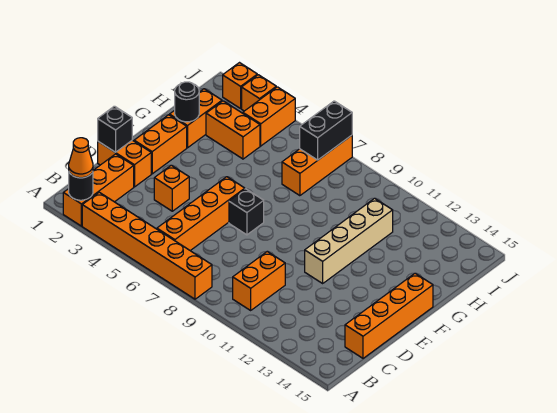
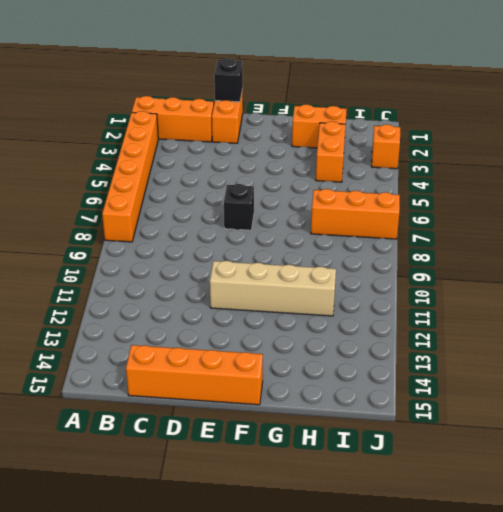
none -> orange 1x4 brick [157,177,245,251]
none -> orange 1x2 brick [233,252,285,310]
none -> orange 1x1 brick [154,165,189,211]

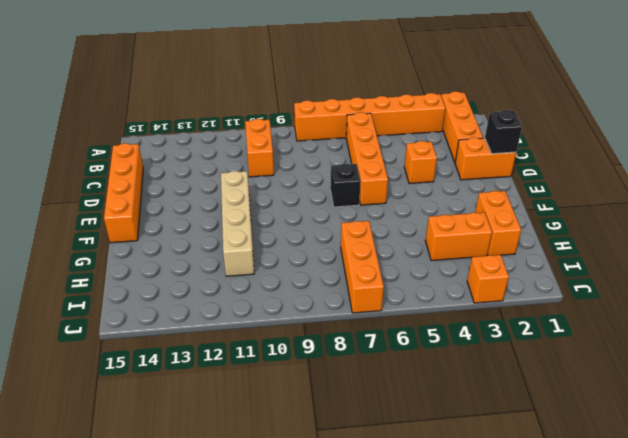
none -> orange 1x2 brick [134,115,187,174]
none -> orange 1x2 brick [243,87,295,146]
none -> orange 1x1 brick [223,63,257,108]

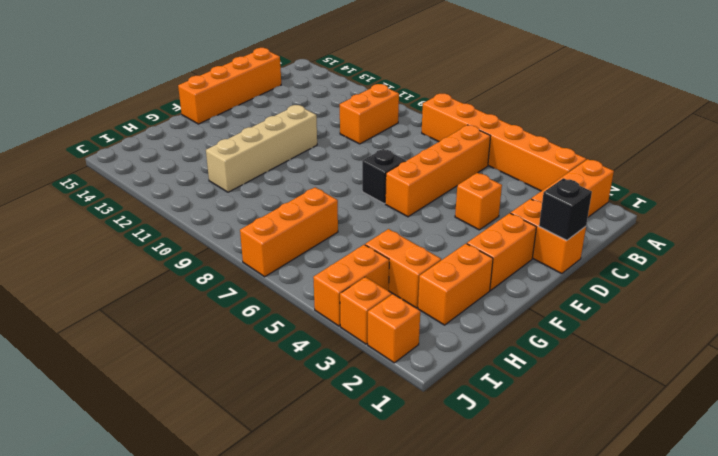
none -> black 1x1 round brick [69,172,93,200]
none -> black 1x1 round brick [175,82,199,122]
none -> black 1x2 brick [300,101,352,160]

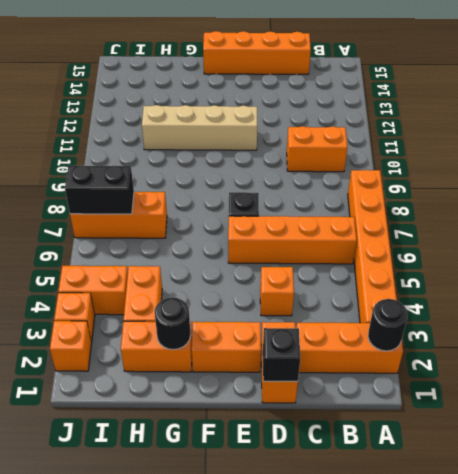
none -> orange 1x1 cone [69,138,93,178]

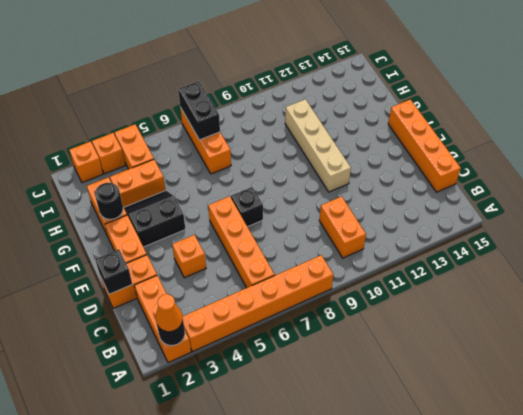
black 2x2 slope [124,191,185,247] -> none

